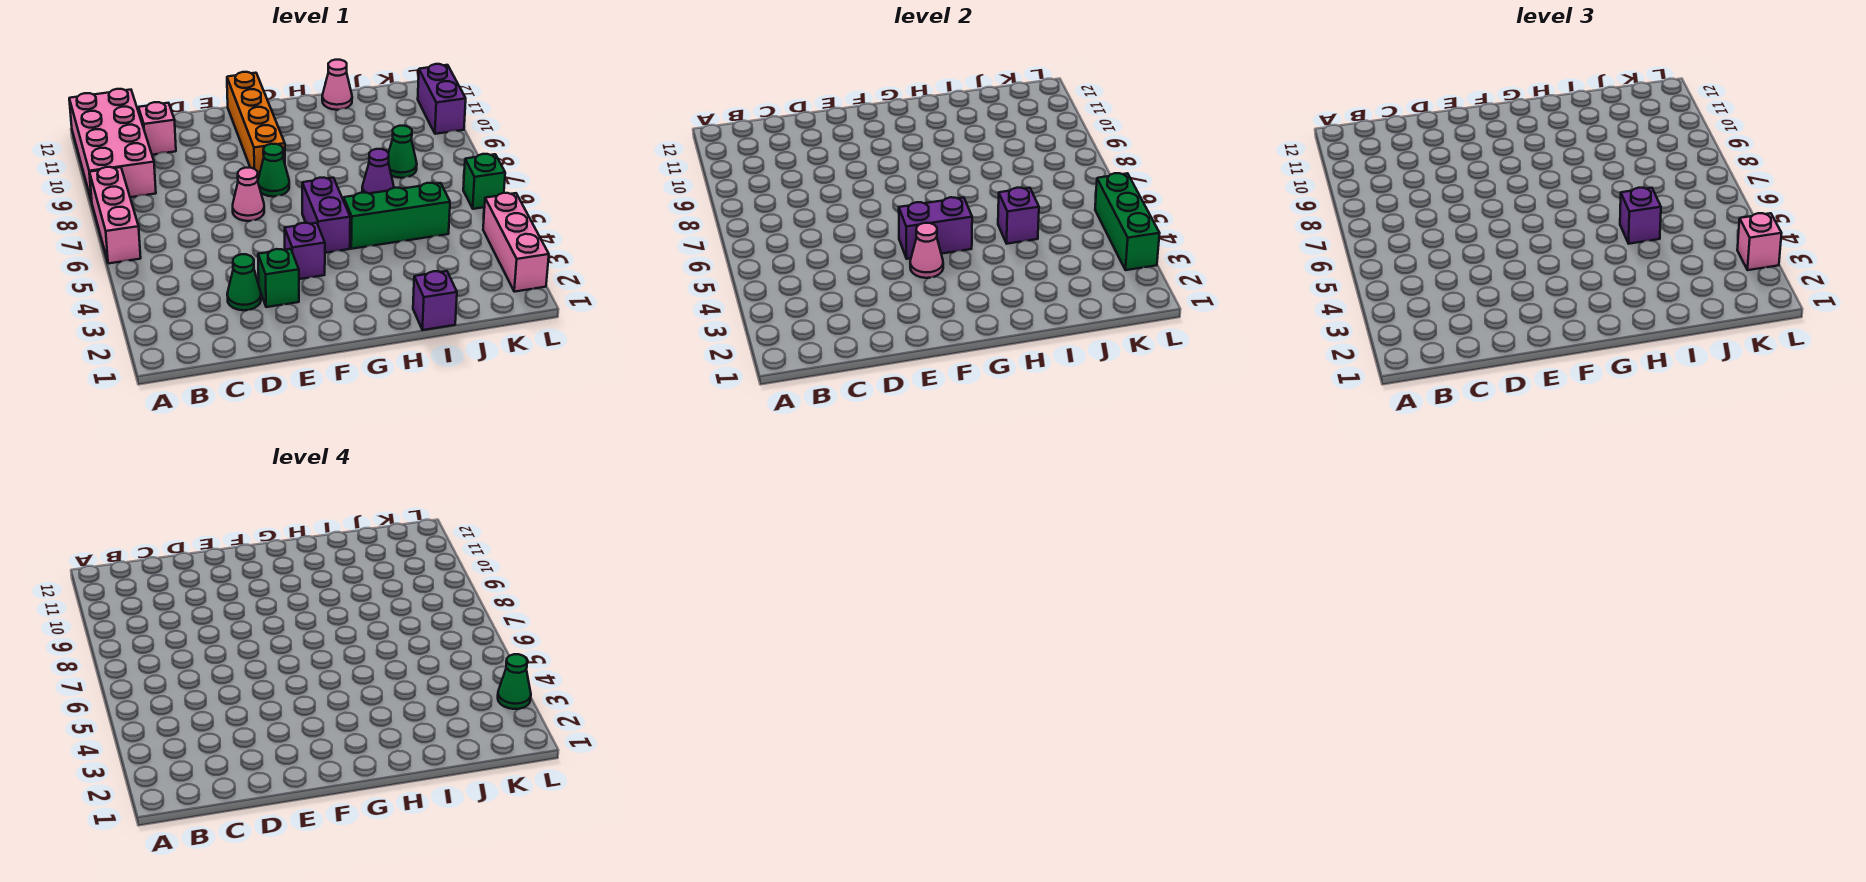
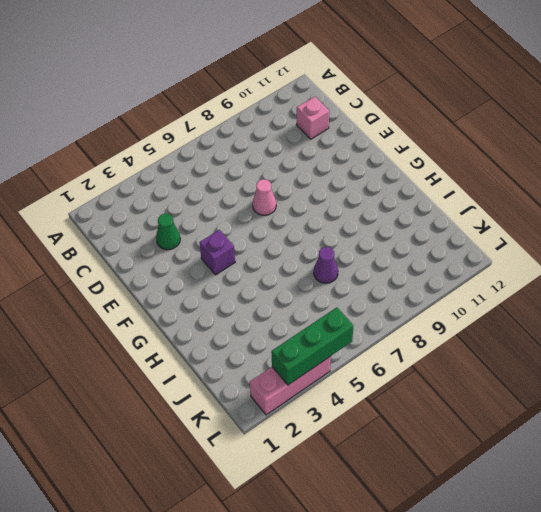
none -> pink 1x3 brick [89,167,141,264]
none -> pink 2x4 brick [69,89,156,202]
none -> green 1x1 brick [258,249,299,307]

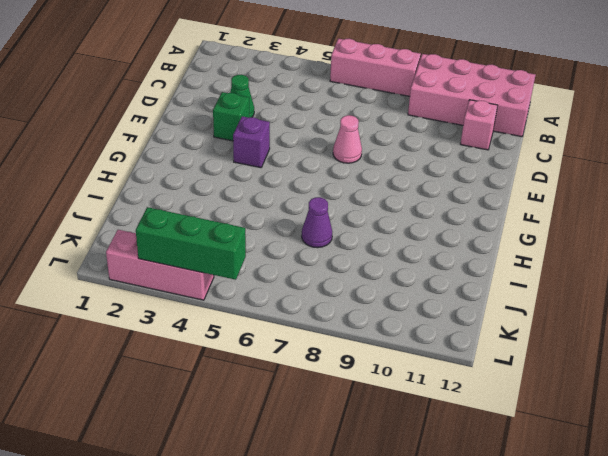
none -> green 1x1 cone [258,144,289,197]
none -> orange 1x4 brick [227,72,285,179]
none -> purple 1x2 brick [302,178,350,253]

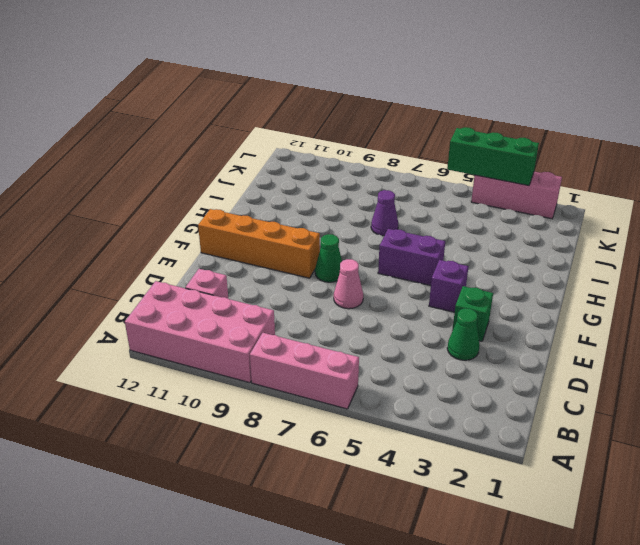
none -> green 1x3 brick [344,183,450,249]
none -> purple 1x1 brick [413,271,457,330]
none -> pink 1x1 cone [322,60,352,110]

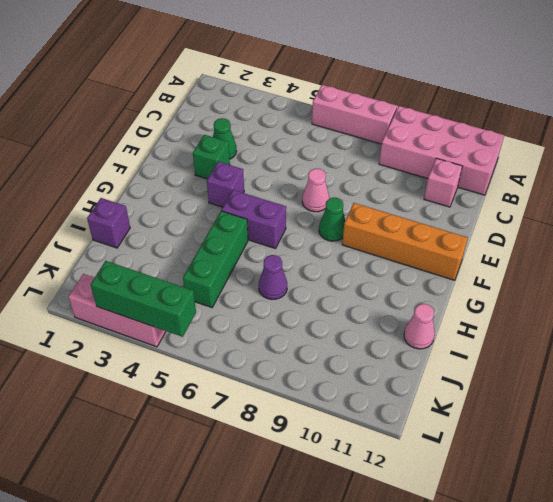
none -> green 1x1 cone [388,126,417,178]
none -> green 1x1 brick [463,154,505,209]
none -> purple 1x2 brick [418,64,466,134]

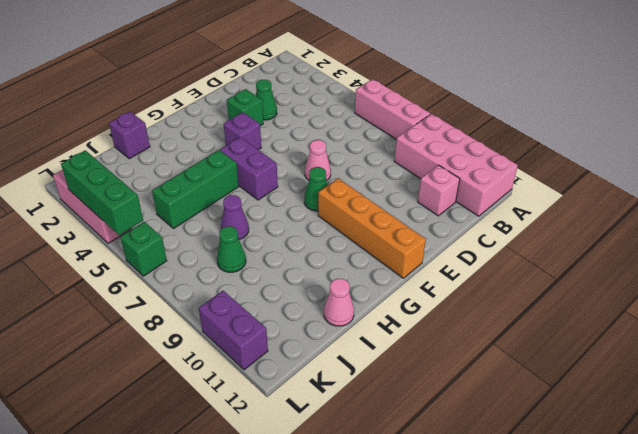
none -> pink 1x1 cone [910,223,943,278]
none -> purple 1x2 brick [899,197,972,259]
none -> purple 1x1 brick [998,188,1039,244]

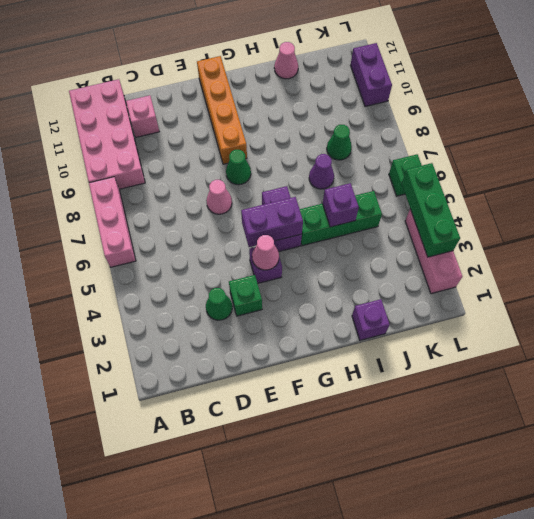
none -> purple 1x1 brick [1620,188,1661,244]
none -> pink 1x1 brick [1737,213,1782,270]
none -> green 1x1 cone [498,654,531,709]

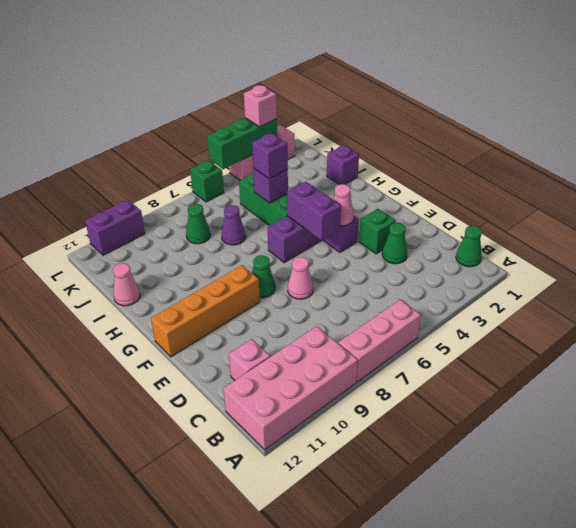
green 1x1 cone [456,226,482,267] -> green 1x1 cone moved to [498,654,531,709]

